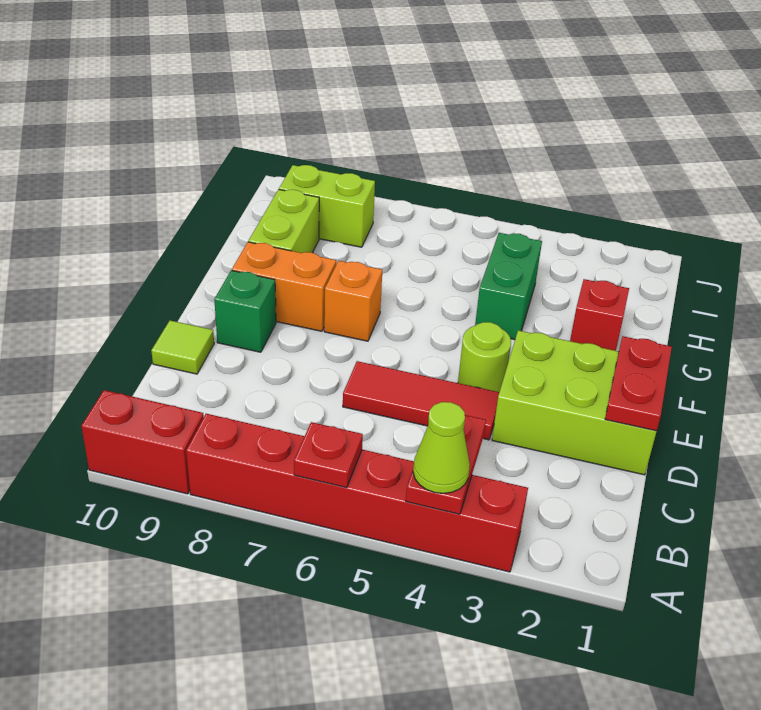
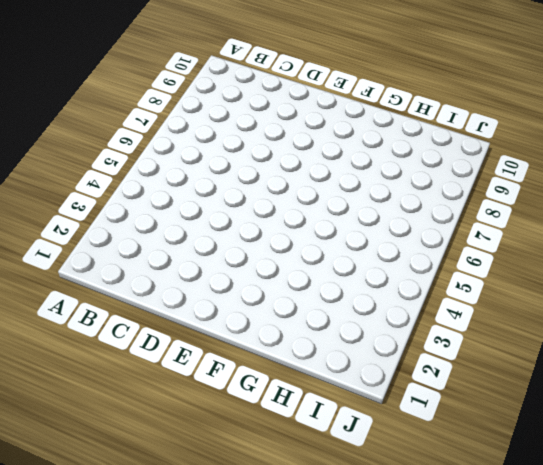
none -> red 1x6 brick [186,414,528,572]
none -> red 1x2 brick [81,390,204,494]
none -> lime 2x3 brick [492,330,657,475]

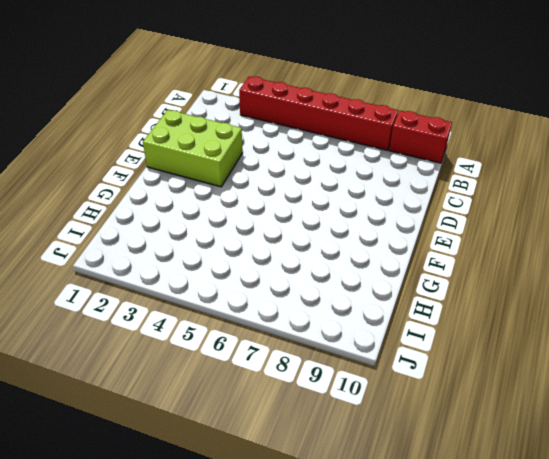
none -> red 1x3 tile [343,361,499,440]
none -> lime 1x1 tile [151,320,214,374]
none -> lime 1x1 round brick [458,322,511,392]

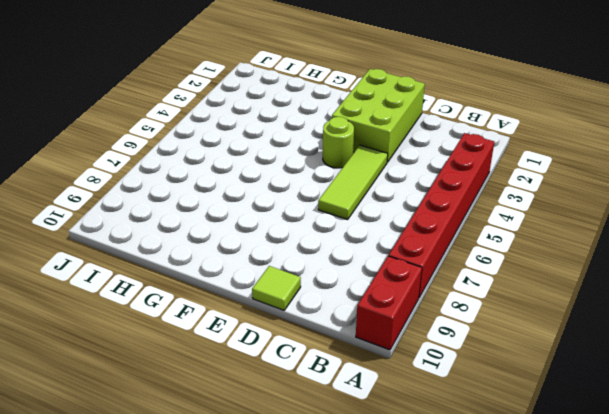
lime 1x3 tile [318,145,388,219] -> red 1x3 tile [343,361,499,440]
none -> green 1x1 brick [214,270,276,352]
none -> orange 1x1 brick [324,261,382,341]
none -> orange 1x2 brick [232,242,336,331]

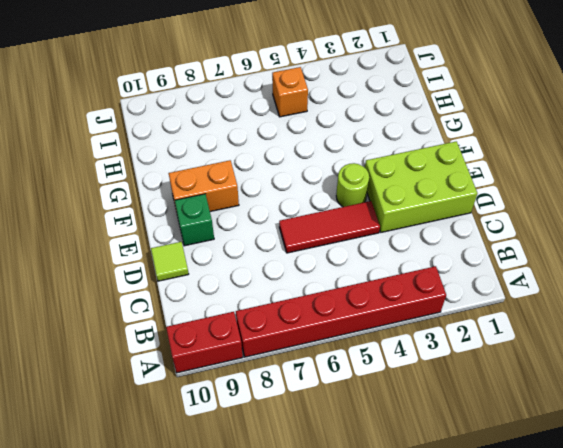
orange 1x1 brick [272,67,308,117] -> orange 1x1 brick moved to [324,261,382,341]
none -> red 1x1 brick [570,279,629,351]
none -> green 1x2 brick [475,233,542,340]
none -> lime 1x2 brick [248,189,319,253]

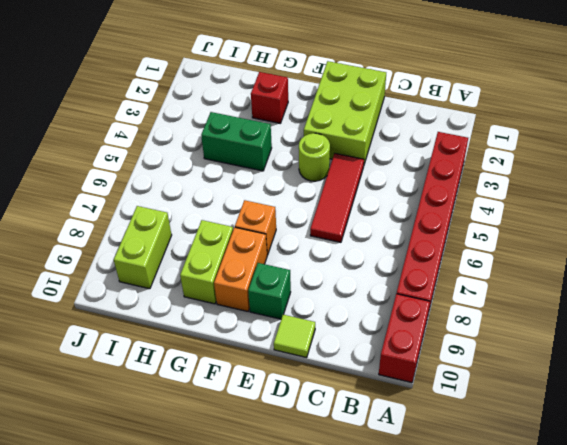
lime 1x2 brick [180,220,233,304] -> lime 1x2 brick turned to [248,189,319,253]
none -> red 1x2 plate [406,415,486,514]
none -> red 1x1 plate [294,422,363,488]
none -> red 1x2 plate [605,336,672,431]

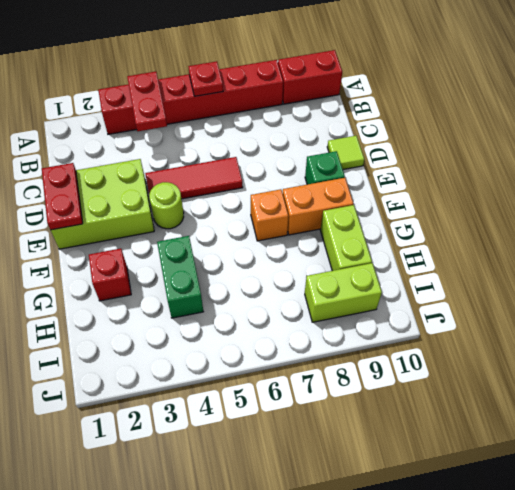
none -> lime 1x1 cone [413,402,470,493]

